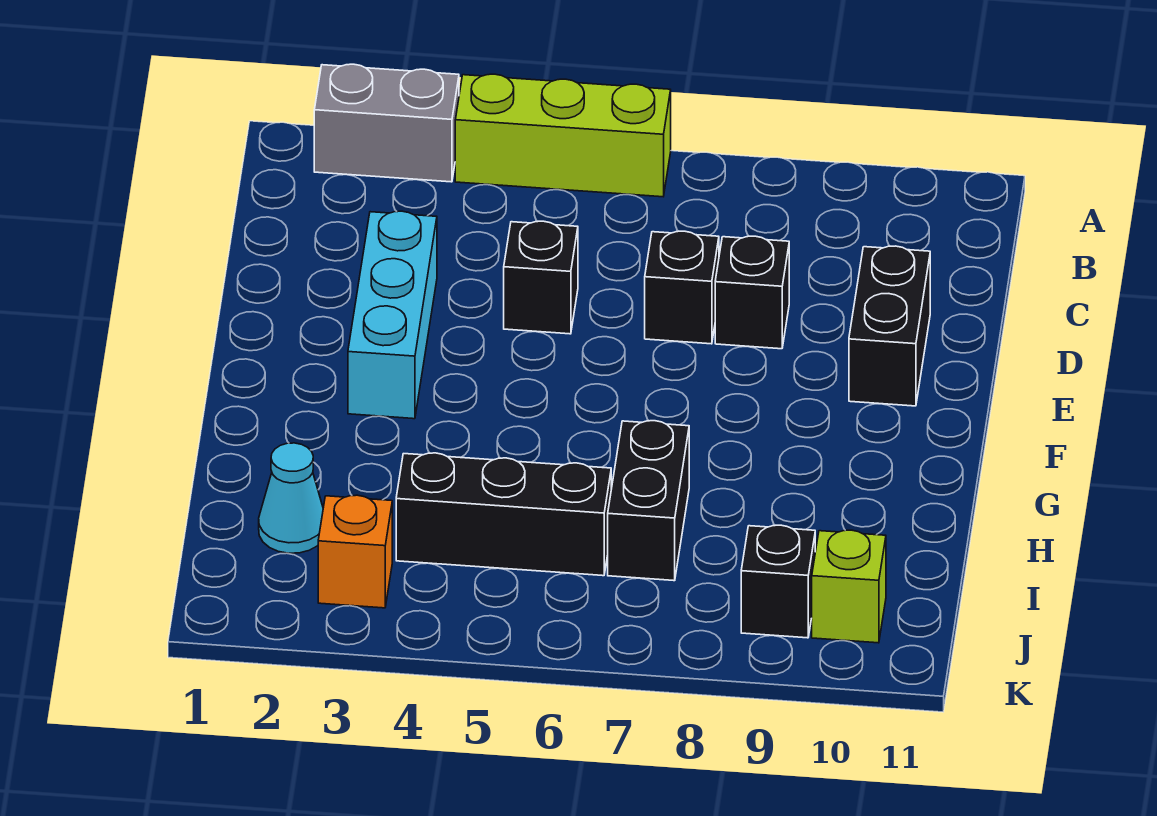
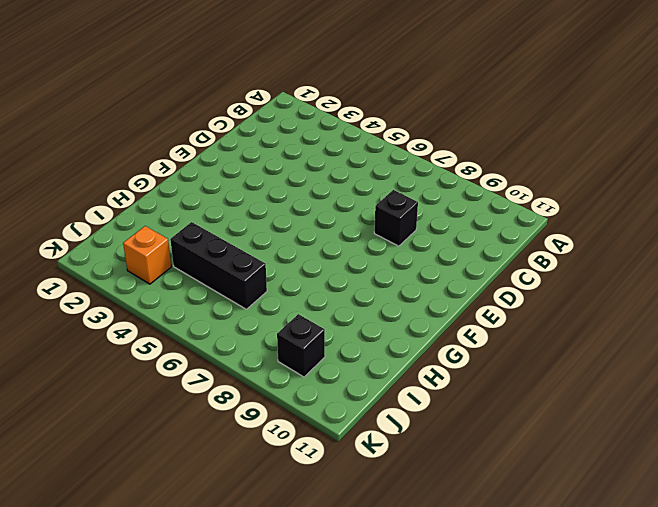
none -> grey 1x2 brick [314,64,459,182]
none -> lime 1x3 brick [455,74,671,197]
none -> cyan 1x3 brick [348,211,437,419]

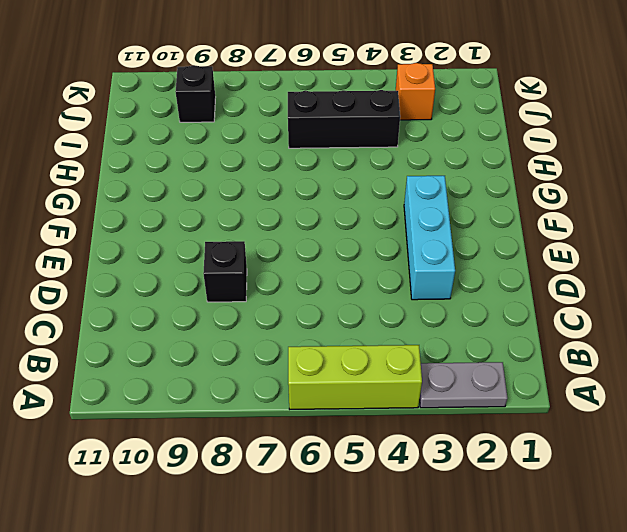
grey 1x2 plate [420,362,507,408] -> grey 1x2 brick [314,64,459,182]
none -> black 1x1 brick [504,221,578,334]
none -> black 1x1 brick [645,231,719,344]
none -> black 1x2 brick [849,246,930,406]

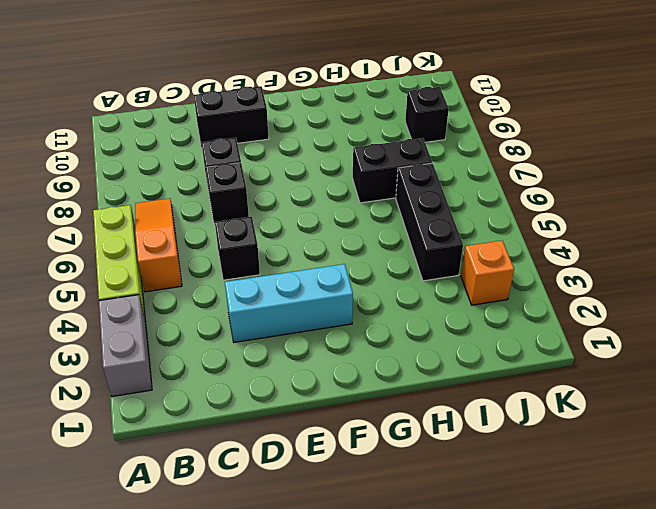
orange 1x3 slope [135,198,182,292] -> none
none -> cyan 1x1 cone [259,443,323,553]
none -> lime 1x1 brick [812,530,886,643]

